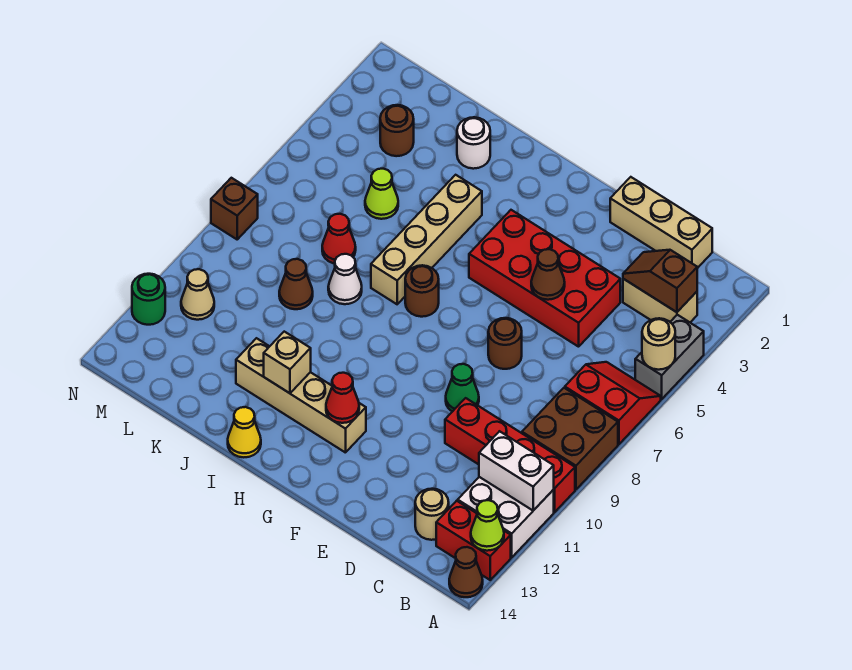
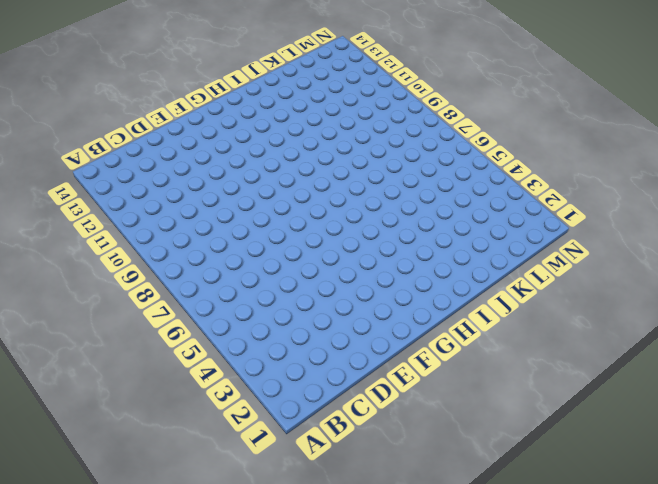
none -> grey 1x2 brick [635,315,704,399]
none -> red 2x2 slope [565,362,661,444]
none -> brown 2x2 brick [522,388,618,490]
none -> red 1x4 brick [445,398,575,512]

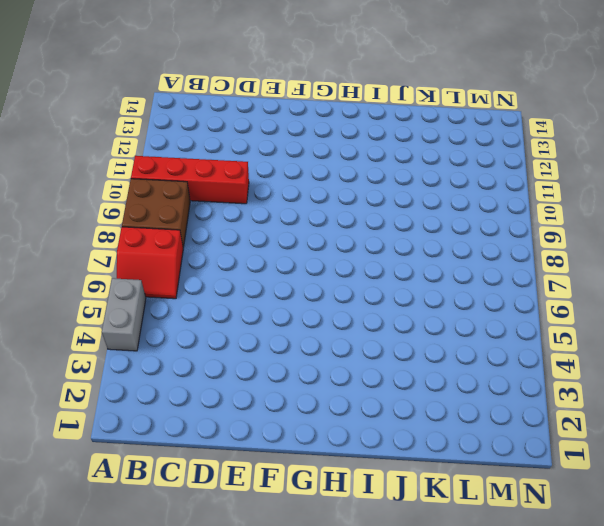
none -> white 2x2 brick [458,477,554,557]
none -> red 1x2 brick [436,501,511,580]
none -> brown 1x1 cone [449,547,483,597]
none -> tan 1x2 brick [623,279,697,322]

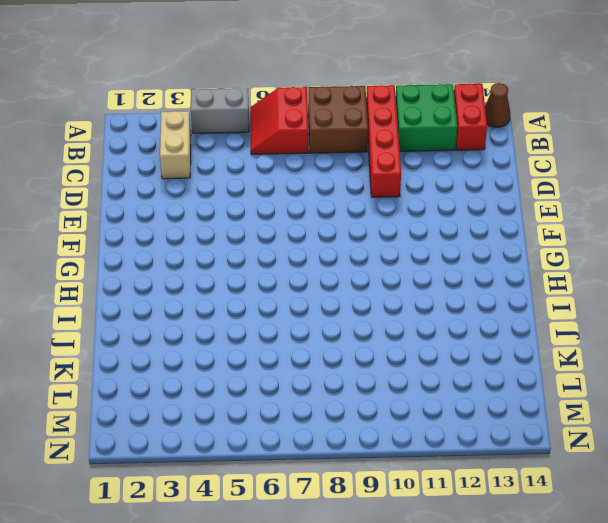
green 2x2 brick [396,84,457,151] -> white 2x2 brick [458,477,554,557]
none -> tan 1x3 brick [610,177,712,268]
none -> tan 1x1 round brick [415,489,449,540]
none -> red 2x4 brick [469,210,620,347]
none -> brown 1x1 round brick [488,318,522,369]

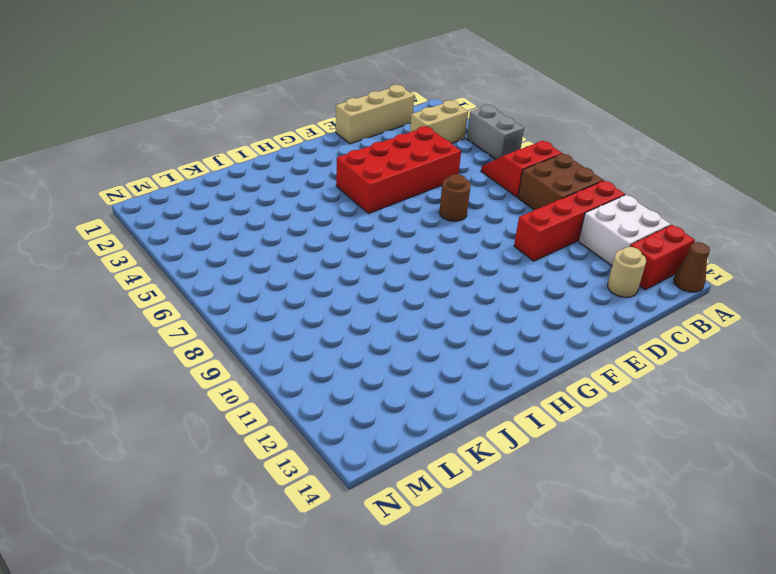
none -> green 1x1 cone [446,364,479,412]
none -> tan 1x4 brick [236,338,366,453]
none -> brown 1x1 round brick [405,265,439,317]
none -> tan 1x4 brick [371,175,482,304]

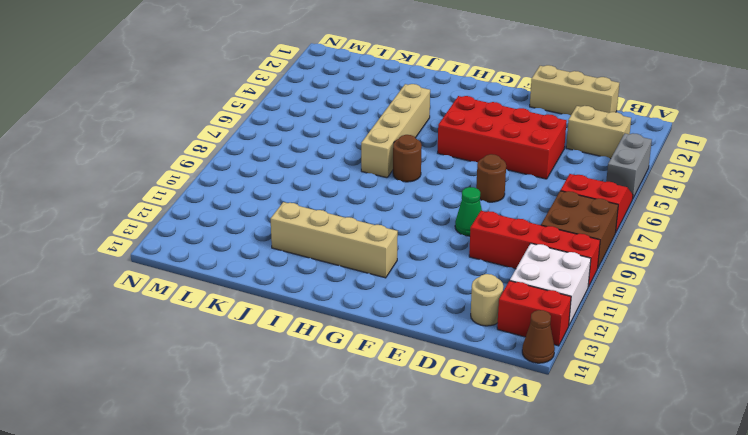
none -> yellow 1x1 cone [228,407,261,457]
none -> white 1x1 round brick [457,117,490,169]
none -> white 1x1 cone [328,254,362,304]
none -> lime 1x1 cone [365,169,398,219]

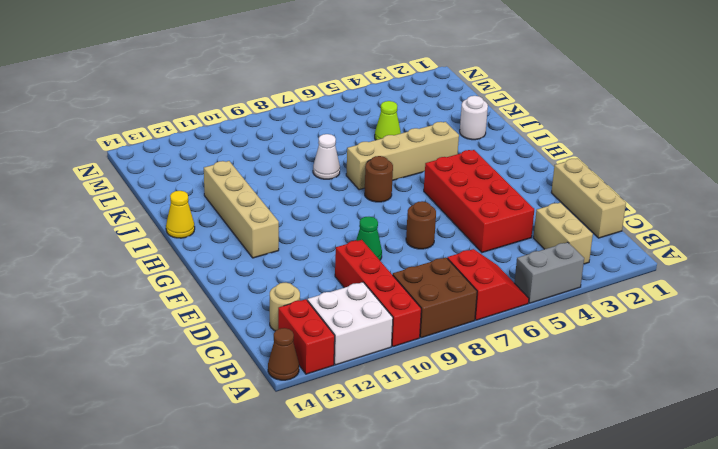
none -> red 1x1 cone [322,214,356,264]
none -> brown 1x1 cone [279,259,313,309]
none -> brown 1x1 round brick [380,105,414,156]
none -> tan 1x1 cone [181,269,214,320]

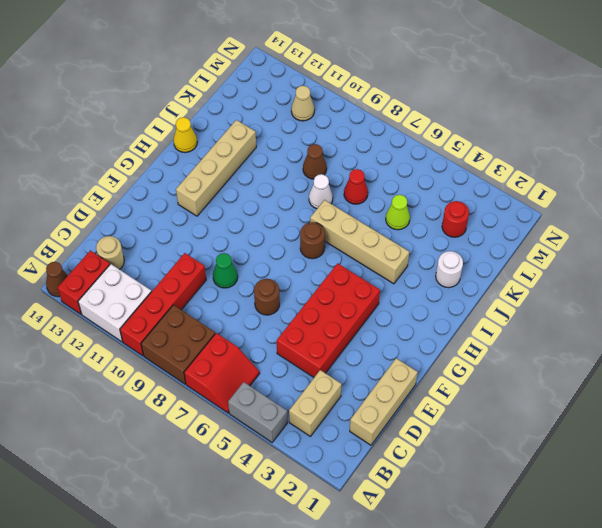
red 1x1 round brick [442,201,469,237] -> brown 1x1 round brick [380,105,414,156]
none -> brown 1x1 brick [211,178,258,239]
none -> green 1x1 round brick [132,274,165,325]
none -> tan 1x1 round brick [642,318,675,370]
none -> white 1x2 brick [479,431,554,511]

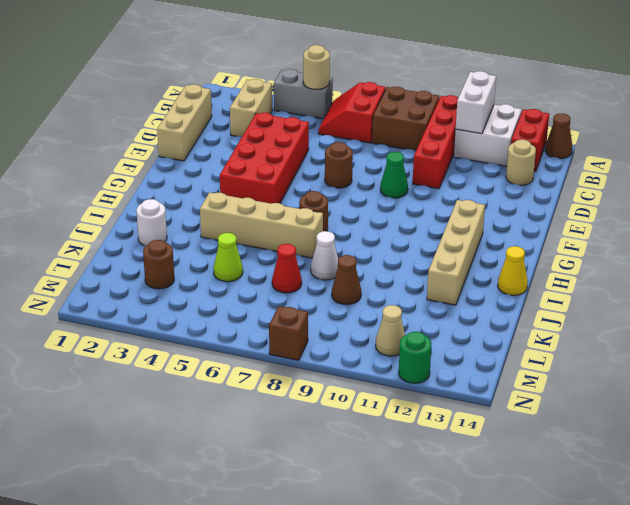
none -> lime 1x1 cone [471,500,504,551]
none -> brown 1x2 slope [623,250,697,312]
none -> brown 1x1 cone [531,249,565,300]
none -> red 1x1 cone [326,373,359,423]

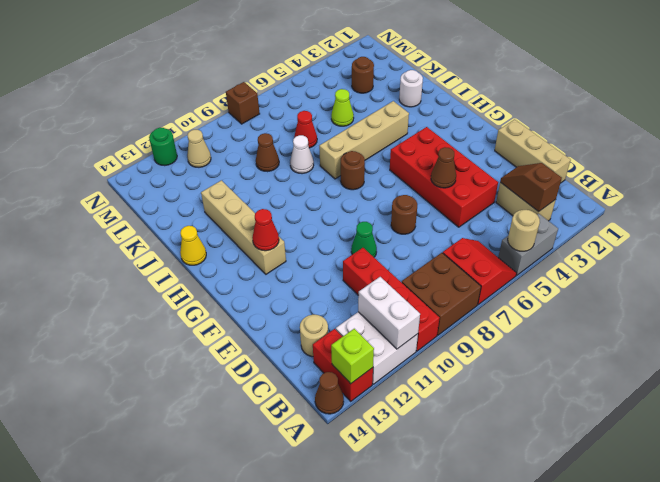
lime 1x1 brick [331,329,374,384] -> lime 1x1 cone [471,500,504,551]
none -> tan 1x1 brick [264,332,311,393]

